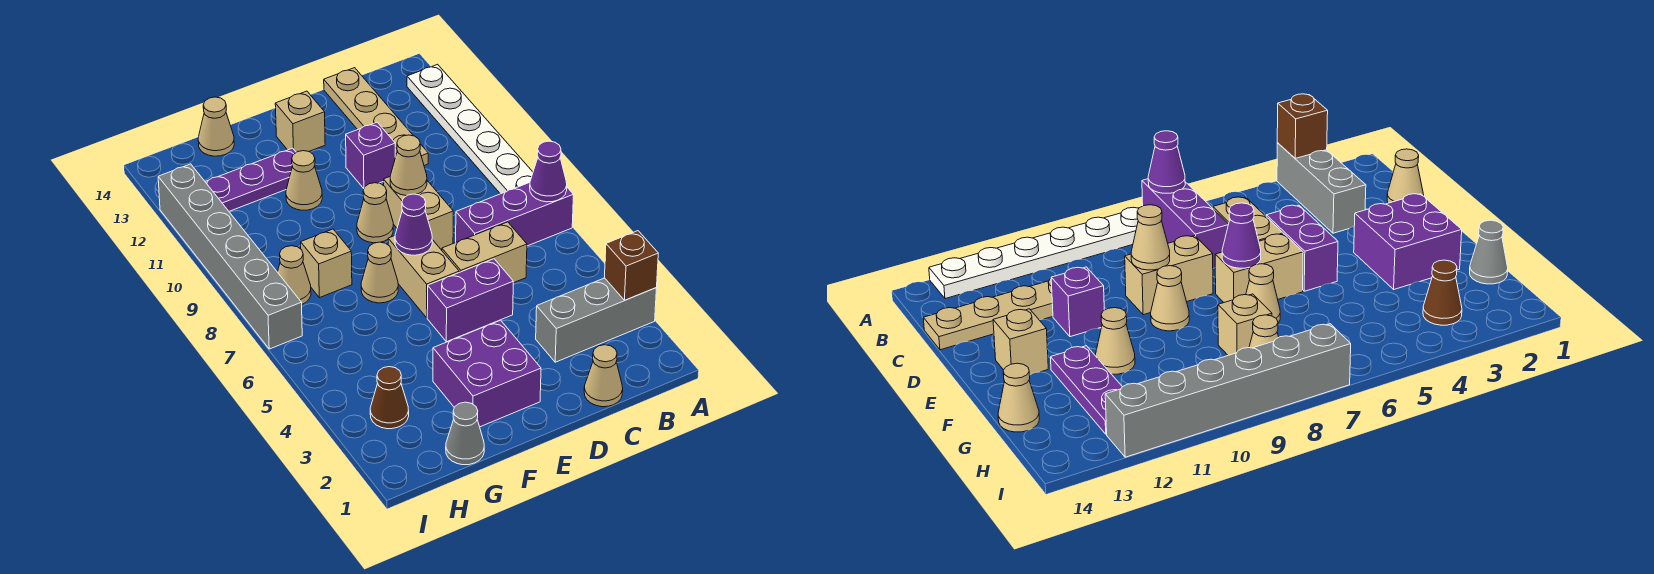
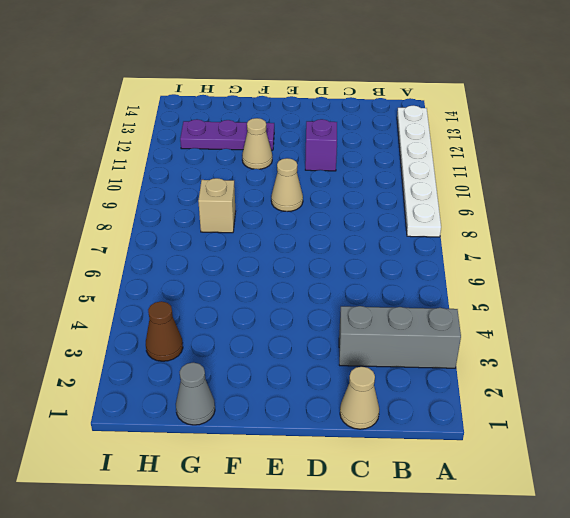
none -> purple 1x3 brick [456,183,574,246]
none -> tan 1x2 brick [442,222,527,283]
none -> tan 1x4 plate [324,68,428,166]

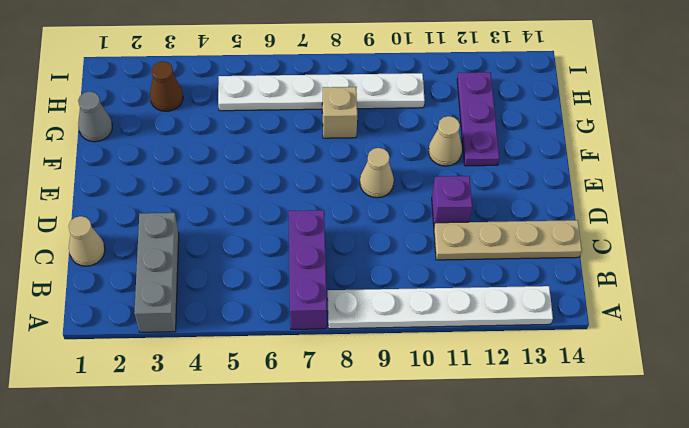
white 1x6 plate [218,73,425,111] -> tan 1x1 cone [278,246,311,304]
none -> tan 1x2 brick [442,222,527,283]
none -> purple 1x2 brick [427,259,513,342]
none -> tan 1x2 brick [384,177,453,249]

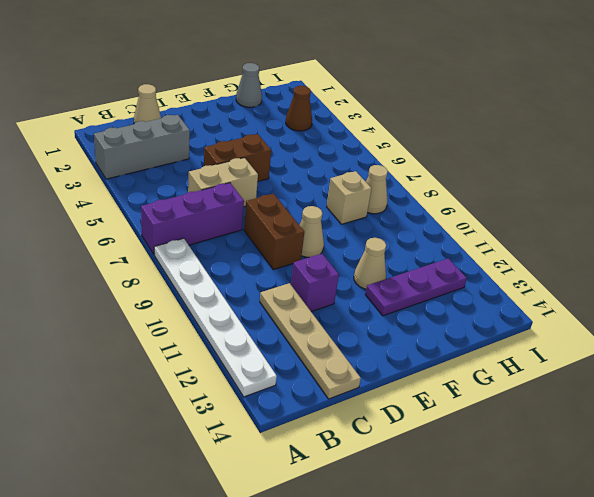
brown 1x2 brick [204,134,271,181] -> purple 1x2 brick [427,259,513,342]
brown 1x2 brick [244,194,304,270] -> tan 1x2 brick [384,177,453,249]
none -> purple 2x2 brick [433,320,541,427]
none -> tan 1x2 brick [388,236,459,318]
none -> tan 1x1 brick [275,91,325,152]

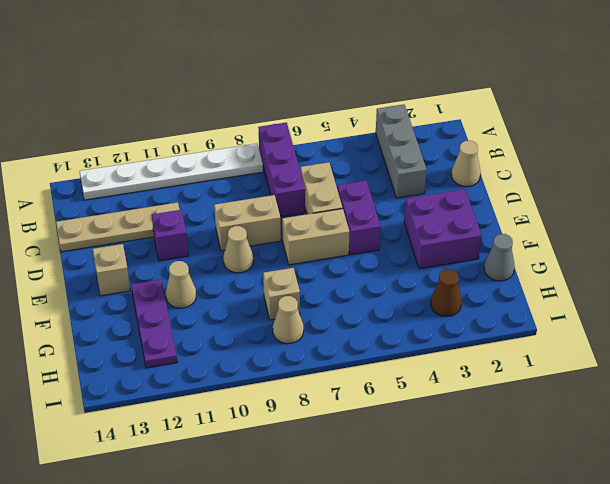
none -> tan 1x1 cone [361,242,398,303]
none -> tan 1x1 cone [198,97,234,156]
none -> grey 1x6 brick [158,164,302,349]

